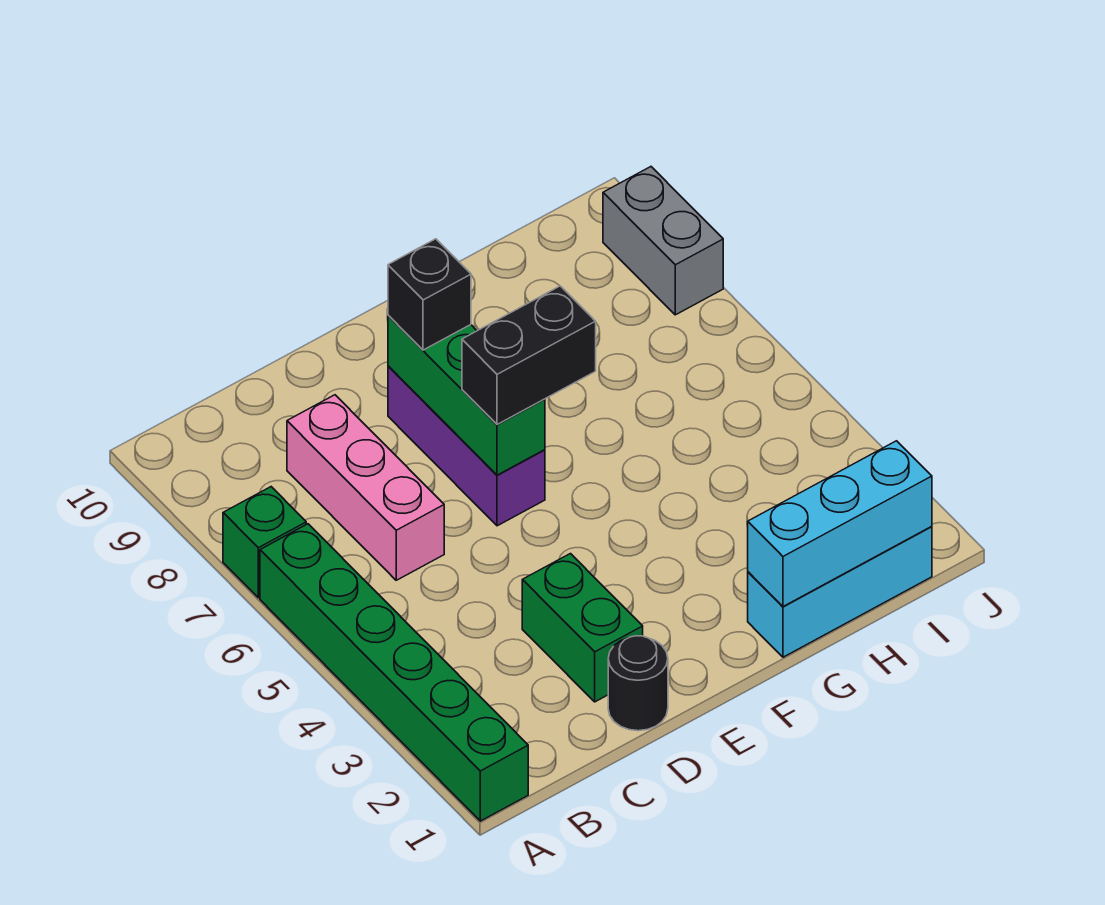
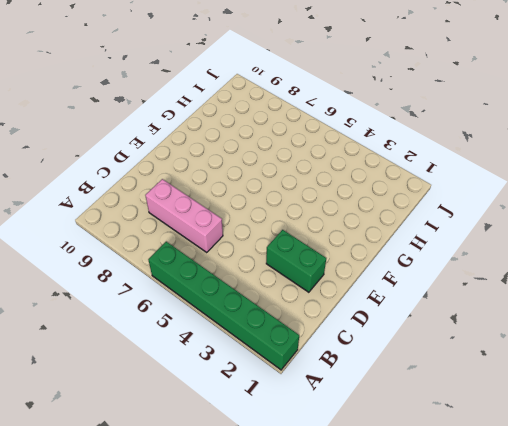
none -> green 1x1 brick [223,487,306,598]
none -> black 1x1 round brick [608,636,668,731]
none -> purple 1x3 brick [388,366,545,526]

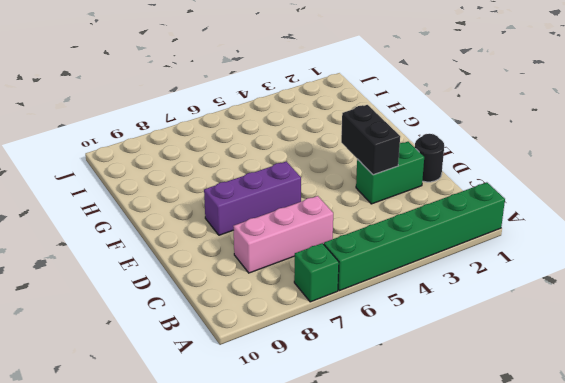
black 1x2 brick [341,105,400,175] -> black 1x2 brick moved to [462,286,596,424]
none -> cyan 1x3 brick [748,527,932,657]
none -> grey 1x2 brick [603,167,723,315]
none -> green 1x3 brick [388,315,545,475]

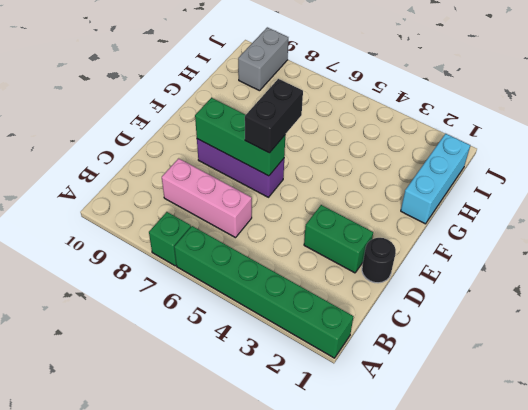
grey 1x2 brick [238,27,288,91] -> grey 1x2 brick turned to [603,167,723,315]
none -> cyan 1x3 brick [748,441,932,607]
none -> black 1x1 brick [388,239,471,350]

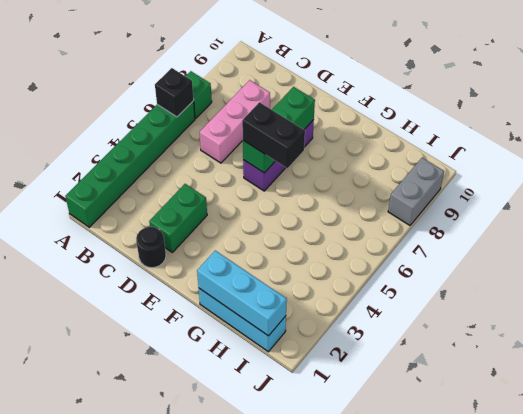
black 1x1 brick [155,68,194,117] -> black 1x1 brick moved to [388,239,471,350]

